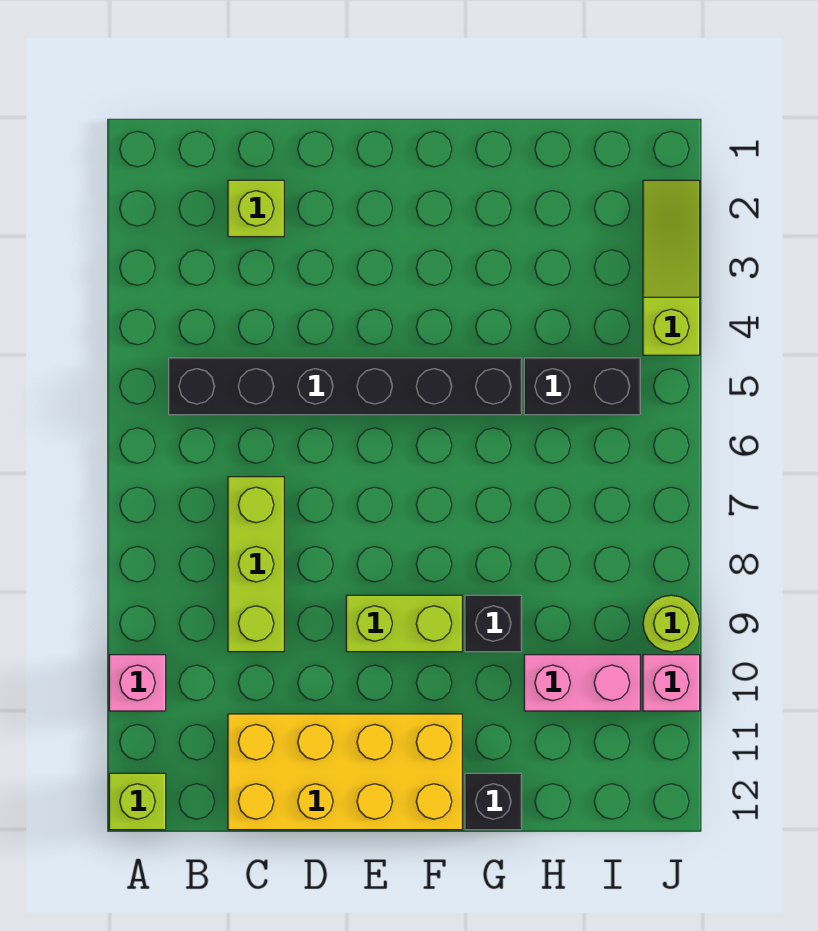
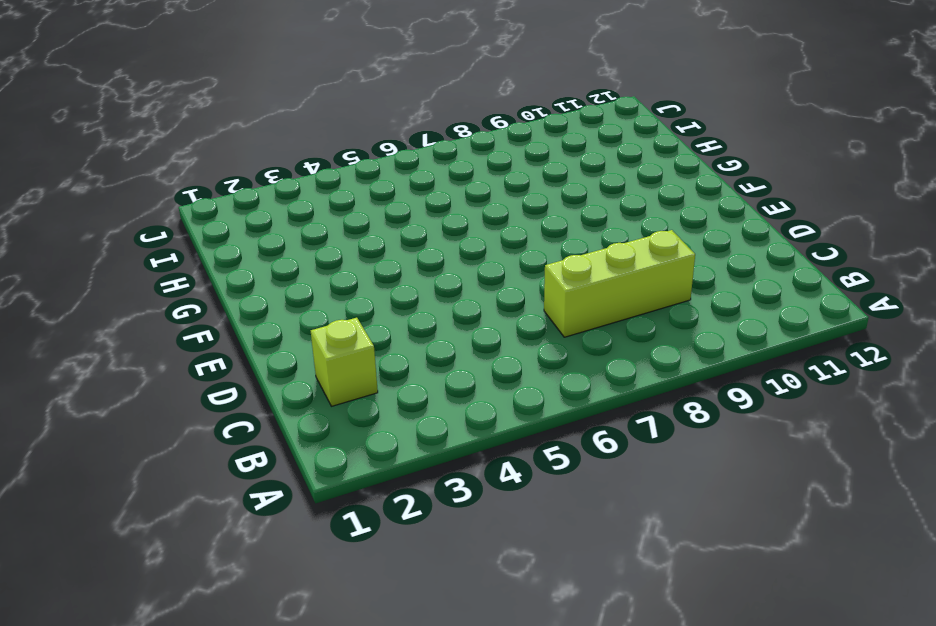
none -> pink 1x1 brick [109,655,166,711]
none -> lime 1x1 brick [109,773,166,830]
none -> black 1x6 brick [169,358,522,415]

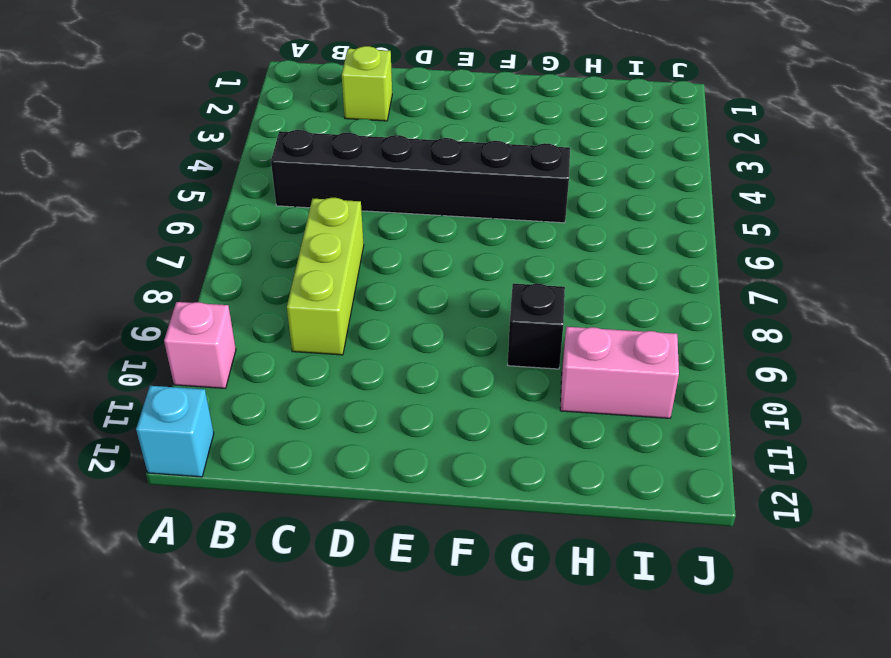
cyan 1x1 brick [136,386,214,477] -> lime 1x1 brick [109,773,166,830]
none -> yellow 2x4 brick [228,714,462,830]
none -> lime 1x2 brick [346,595,462,652]
none -> black 1x1 brick [465,773,522,830]

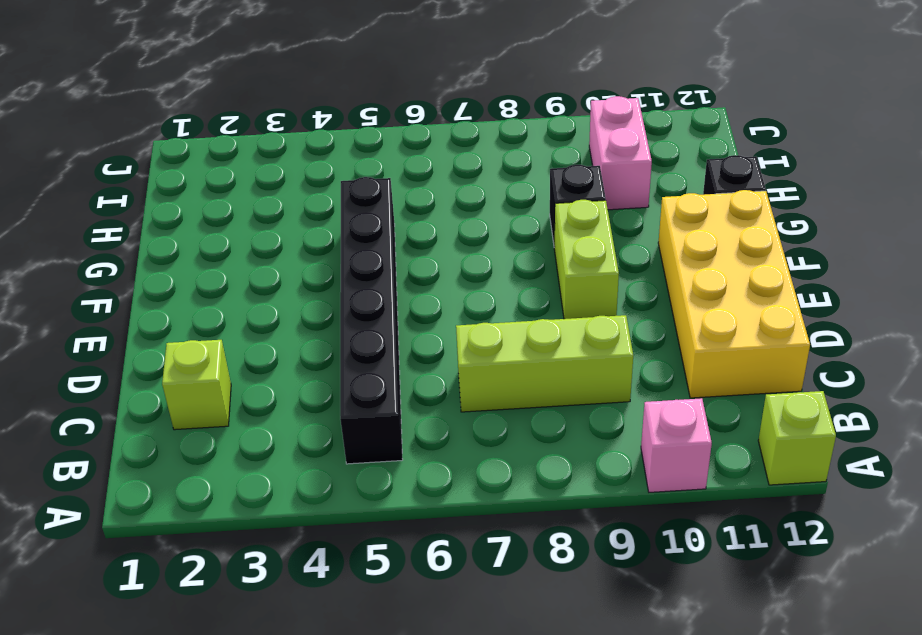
none -> black 1x2 brick [524,358,640,415]
none -> lime 1x3 slope [643,180,700,355]
none -> lime 1x1 round brick [643,595,699,652]

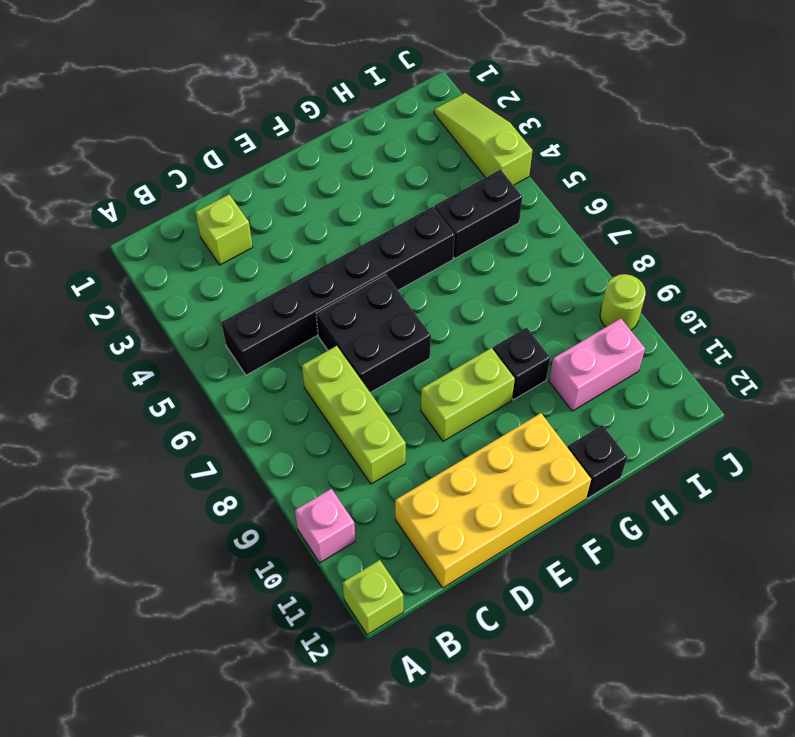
black 2x2 brick [316,275,431,393] -> none
none -> pink 1x1 brick [643,655,700,711]

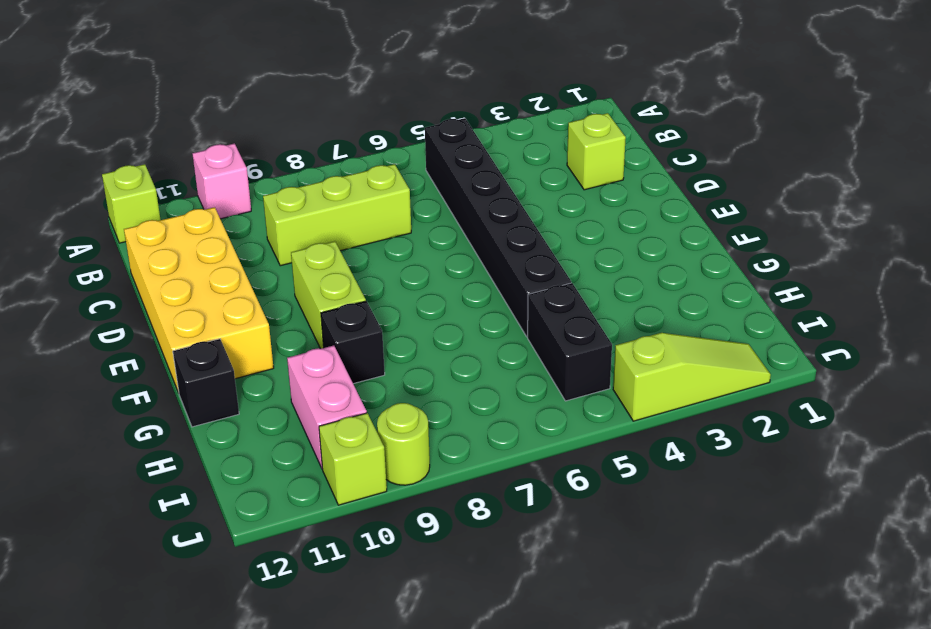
lime 1x1 brick [319,413,387,505] -> pink 1x1 brick [643,655,700,711]

